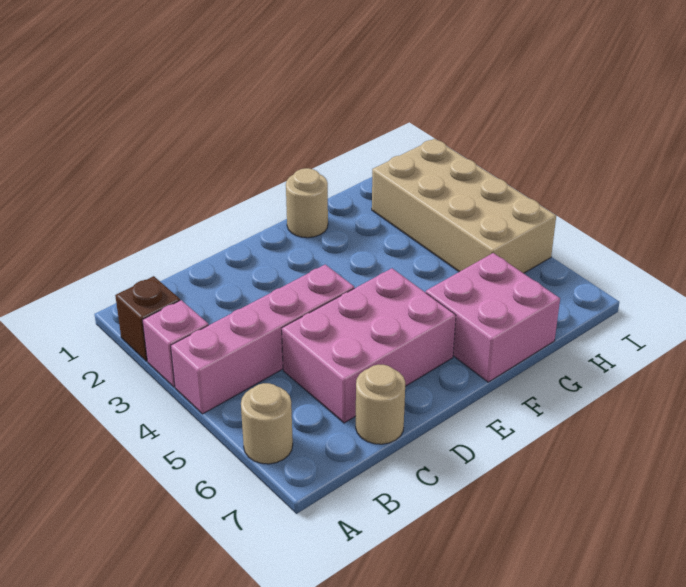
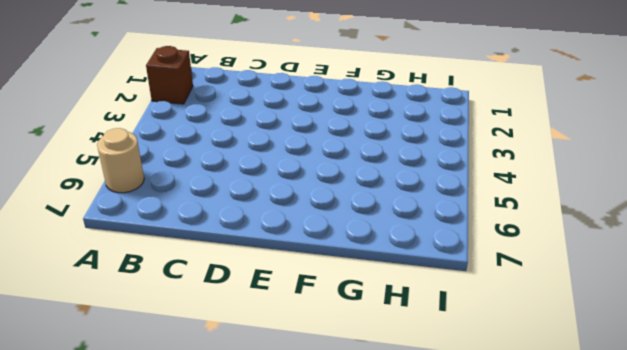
none -> pink 1x1 brick [142,300,208,387]
none -> pink 1x4 brick [171,265,354,414]

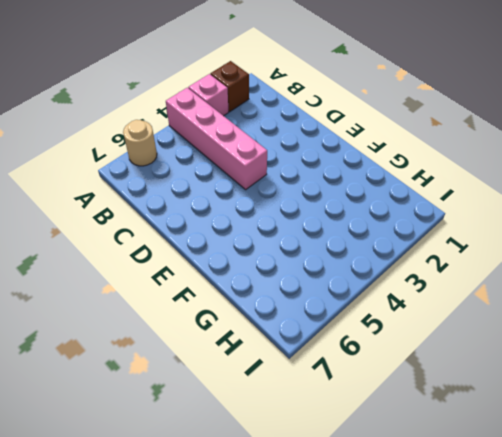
none -> pink 2x3 brick [282,268,456,423]
none -> tan 1x1 round brick [356,365,405,444]

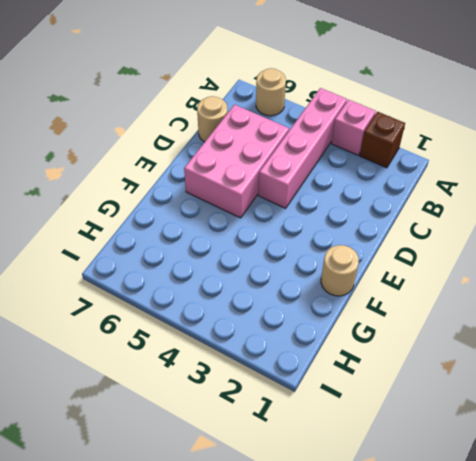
none -> pink 2x2 brick [426,253,560,382]
none -> tan 2x4 brick [372,139,556,273]

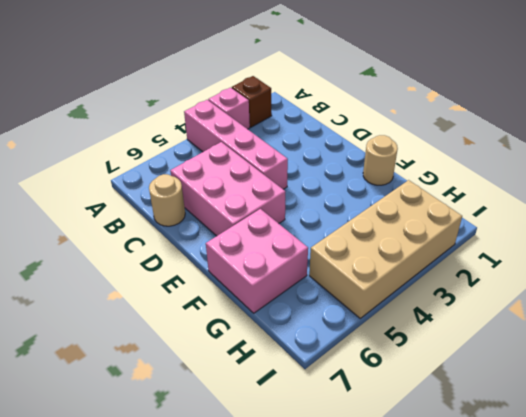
none -> tan 1x1 round brick [241,383,293,464]

